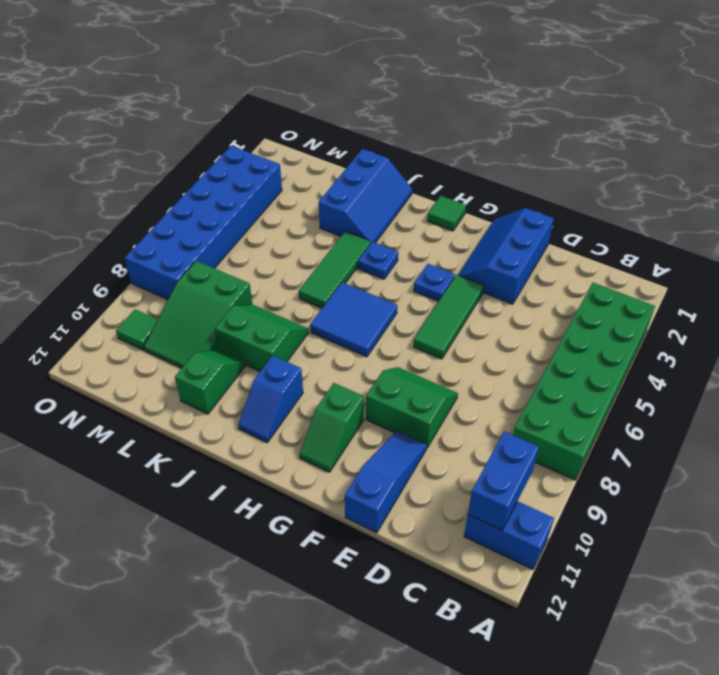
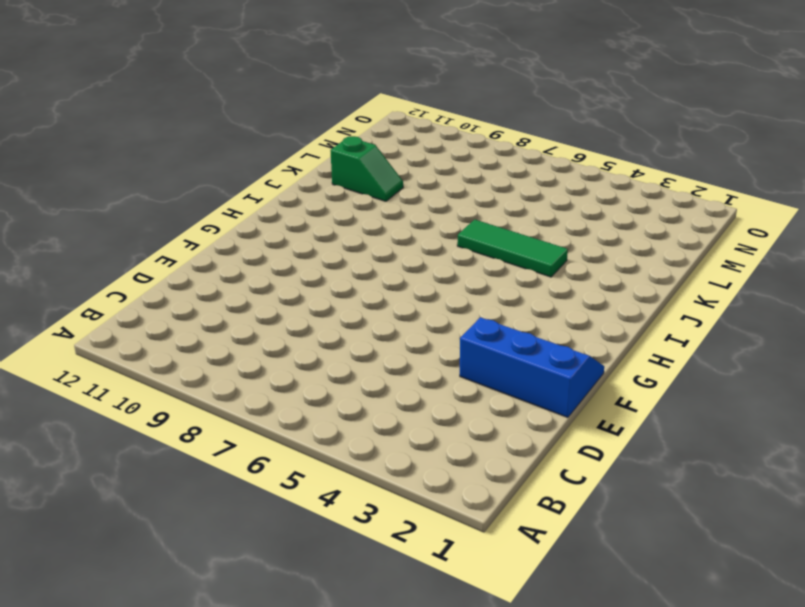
none -> green 2x6 brick [513,283,655,480]
none -> blue 1x2 brick [464,501,554,569]
none -> green 2x2 slope [366,367,458,448]

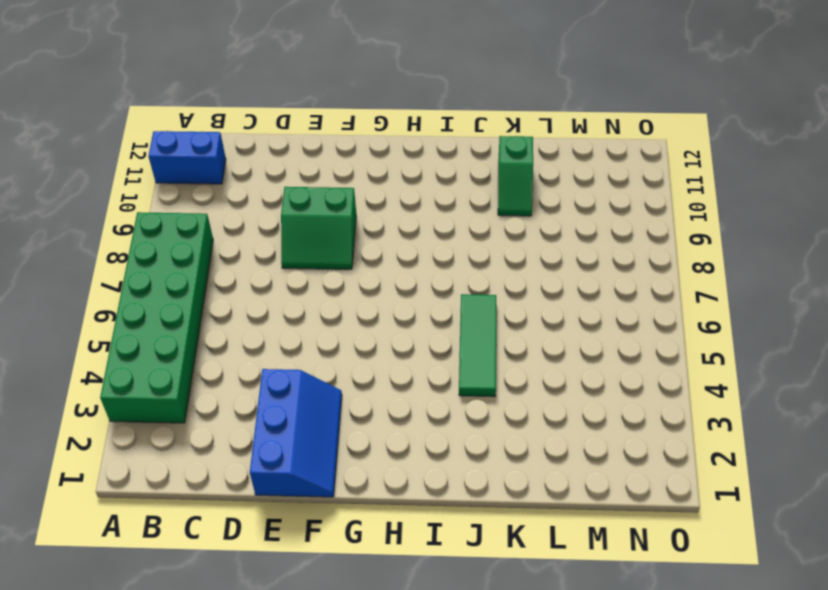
none -> blue 1x3 slope [345,431,427,533]
none -> green 1x3 tile [413,275,484,359]
none -> blue 1x1 plate [414,264,455,301]

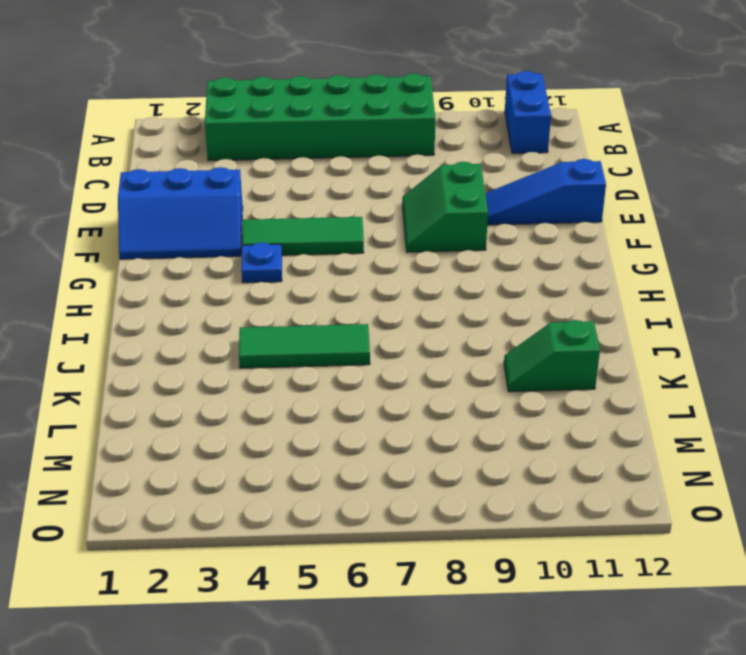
none -> green 1x2 slope [299,383,364,472]
none -> green 1x1 tile [427,196,466,231]
none -> blue 2x2 tile [310,282,397,357]

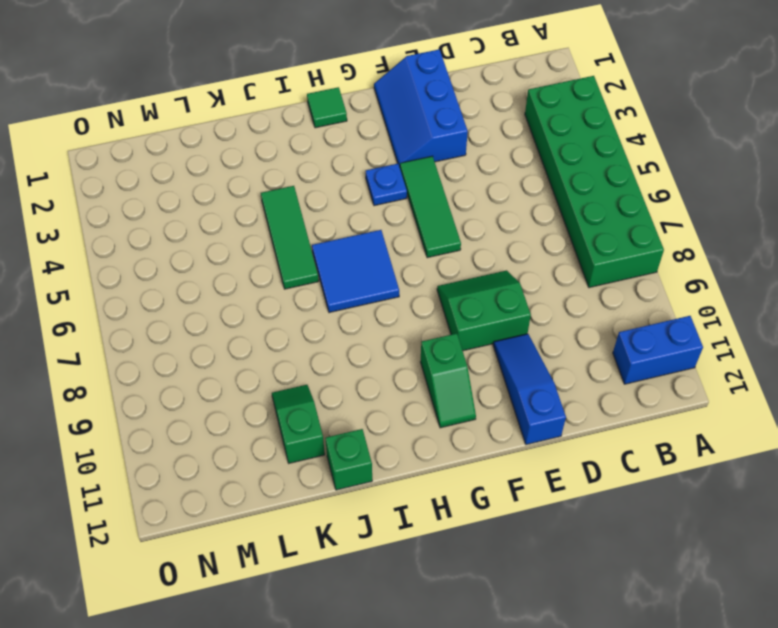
green 1x1 brick [325,429,372,490] -> none
none -> blue 1x1 plate [358,242,398,279]
none -> blue 1x2 slope [238,355,303,442]
none -> blue 2x3 slope [319,149,412,243]

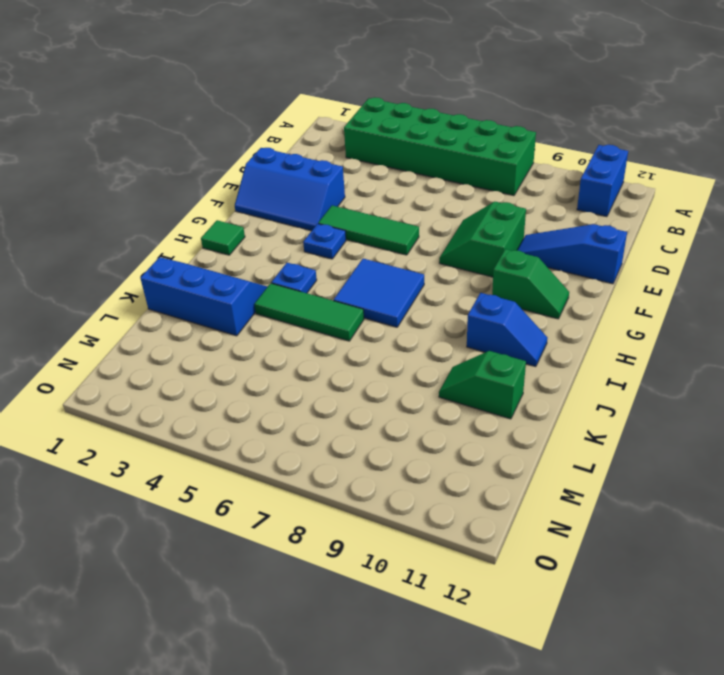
none -> green 2x2 slope [215,305,308,371]
none -> green 2x3 slope [144,261,252,368]
none -> blue 2x6 brick [125,146,282,299]

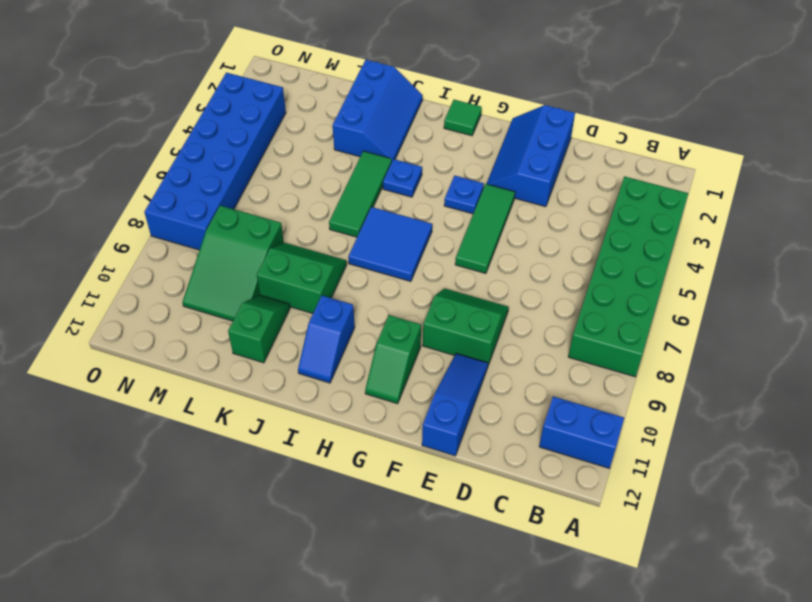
none -> green 1x1 tile [116,309,158,350]
none -> blue 1x2 brick [468,431,539,530]

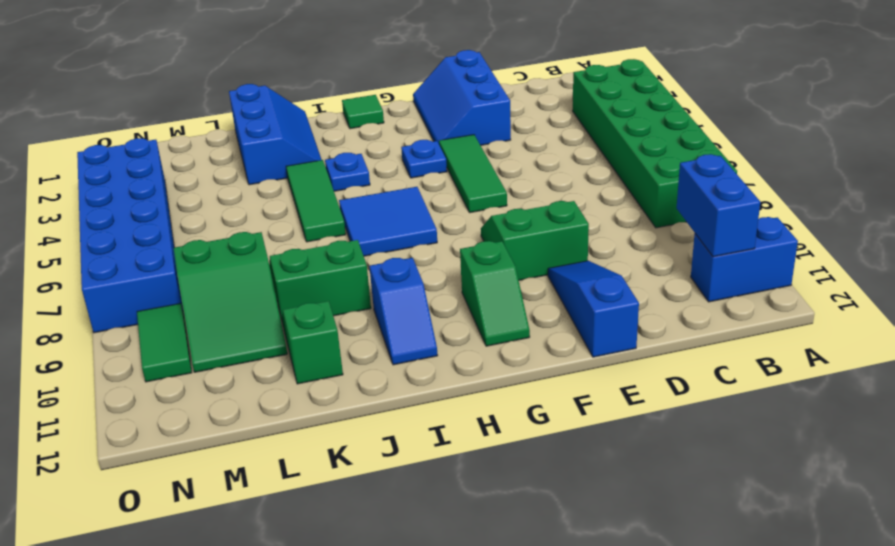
green 1x2 tile [137,303,192,382] -> green 1x1 tile [116,309,158,350]

